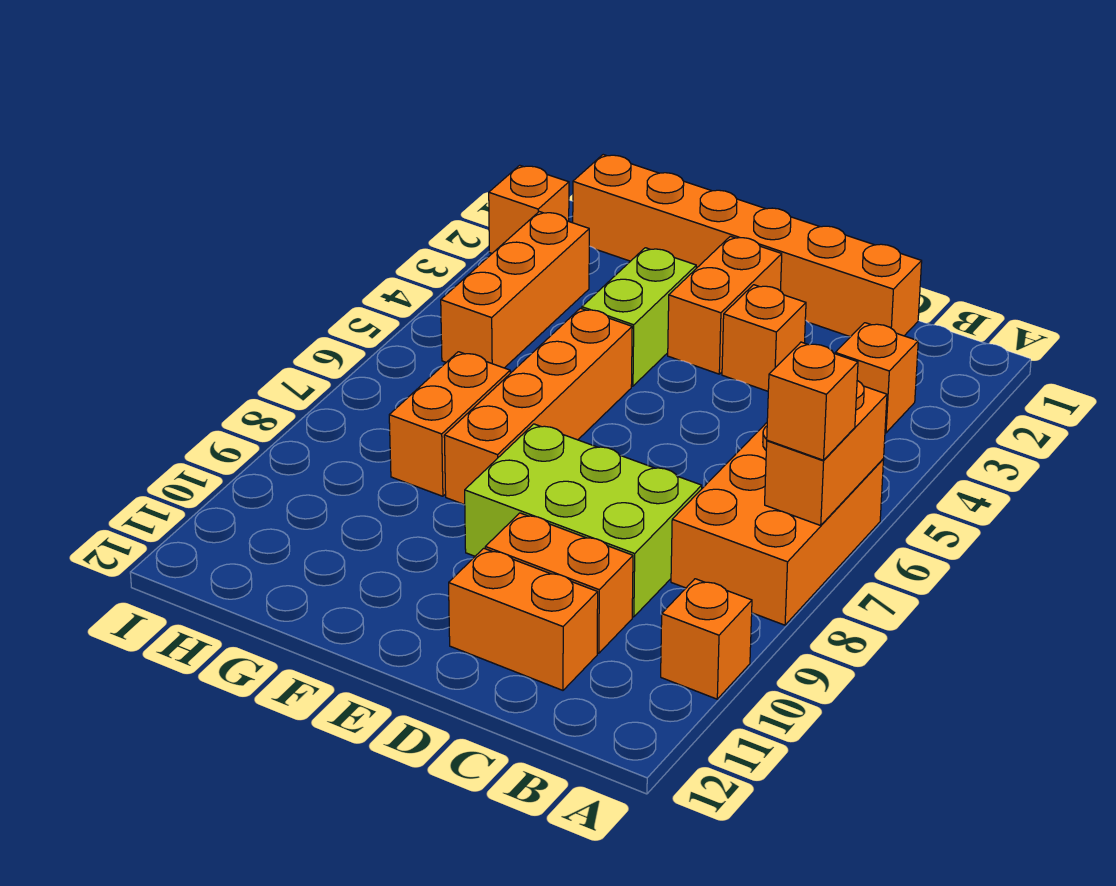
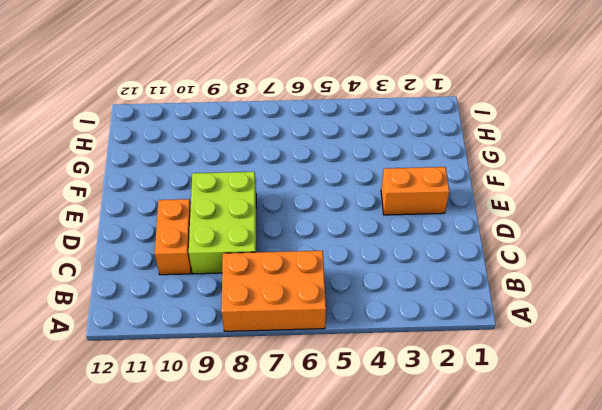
none -> orange 1x1 brick [661,579,752,699]
none -> orange 1x1 brick [835,323,918,433]
none -> orange 1x6 brick [573,155,922,337]

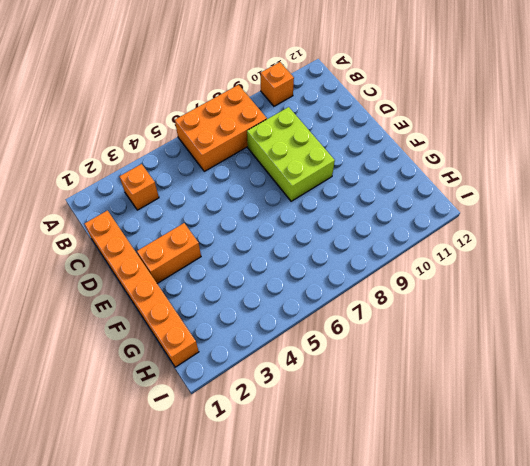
none -> orange 1x2 brick [485,513,633,653]
none -> orange 1x2 brick [449,548,598,690]
none -> orange 1x1 brick [722,285,806,391]

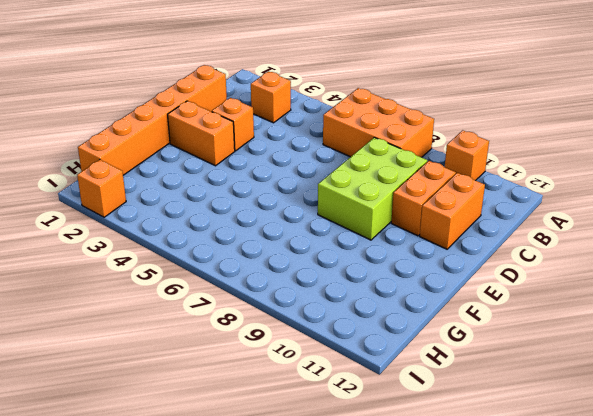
none -> lime 1x2 brick [582,248,696,386]
none -> orange 1x4 brick [444,308,632,505]
none -> orange 1x2 brick [389,352,510,496]

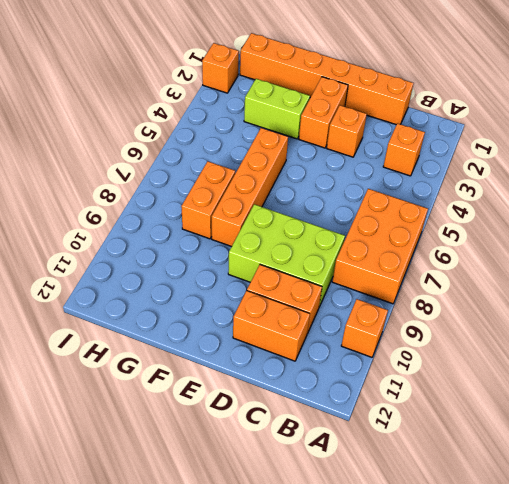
lime 1x2 brick [244,79,310,139] -> lime 1x2 brick turned to [582,248,696,386]
none -> orange 1x3 brick [441,212,589,368]
none -> orange 1x2 brick [765,381,887,525]
none -> orange 1x1 brick [767,342,858,460]

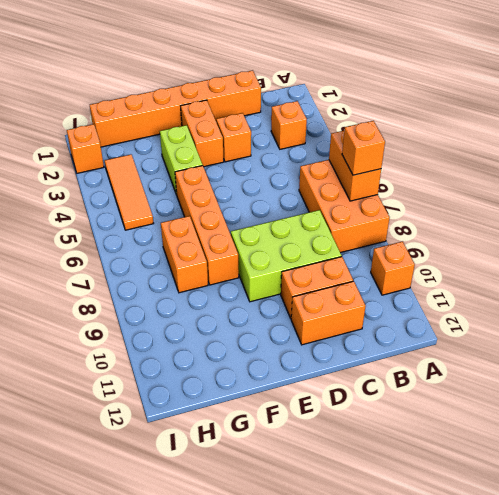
orange 1x3 tile [105,155,154,230] -> orange 1x3 brick [441,212,589,368]

